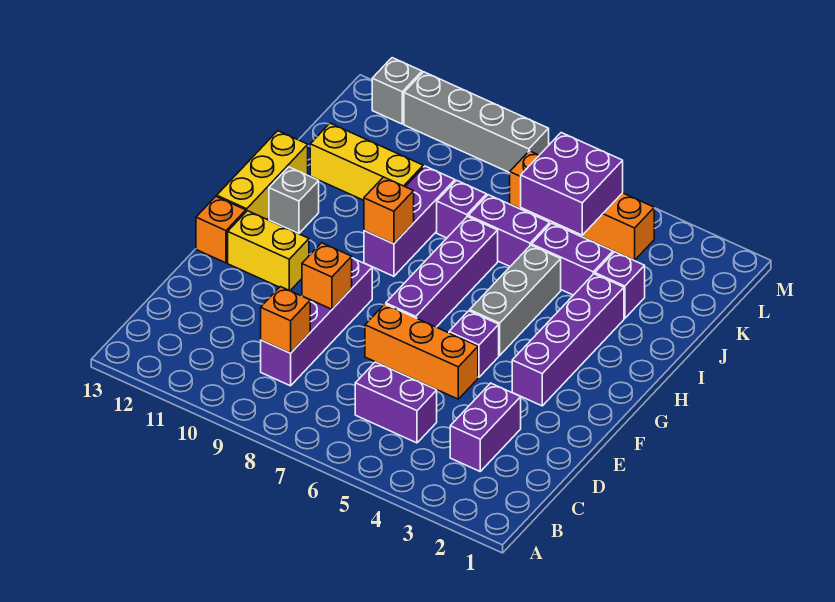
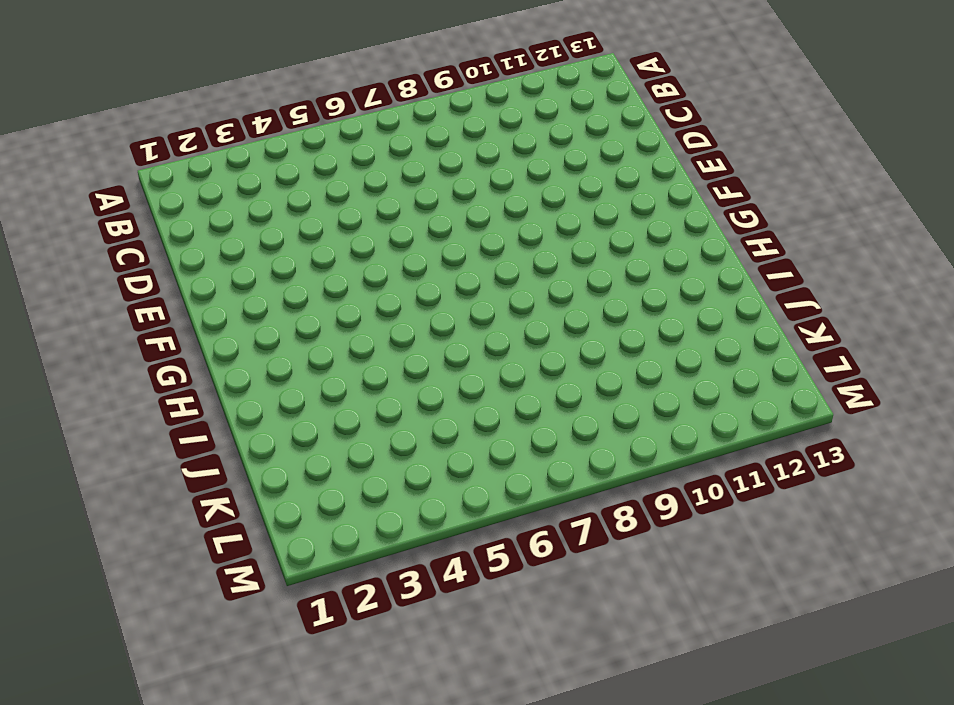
none -> purple 1x2 brick [450,383,521,471]
none -> purple 1x2 brick [355,362,437,443]
none -> purple 1x4 brick [261,258,372,386]

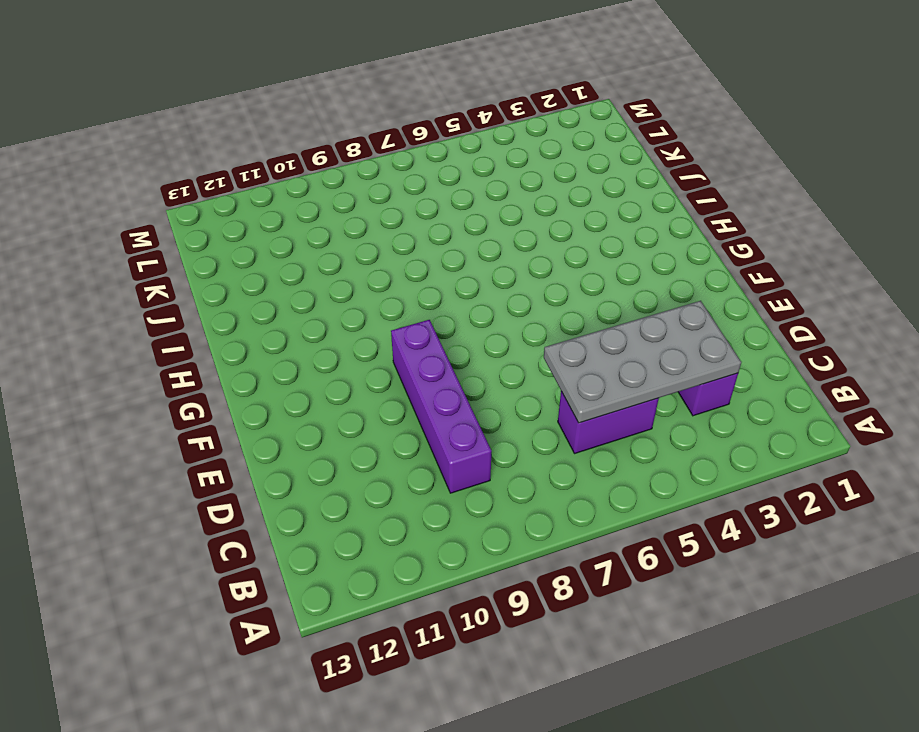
grey 2x4 plate [544,301,741,423] -> none
none -> orange 1x3 brick [365,304,478,399]
none -> purple 1x4 brick [512,274,624,406]
none -> purple 1x1 brick [449,311,499,377]

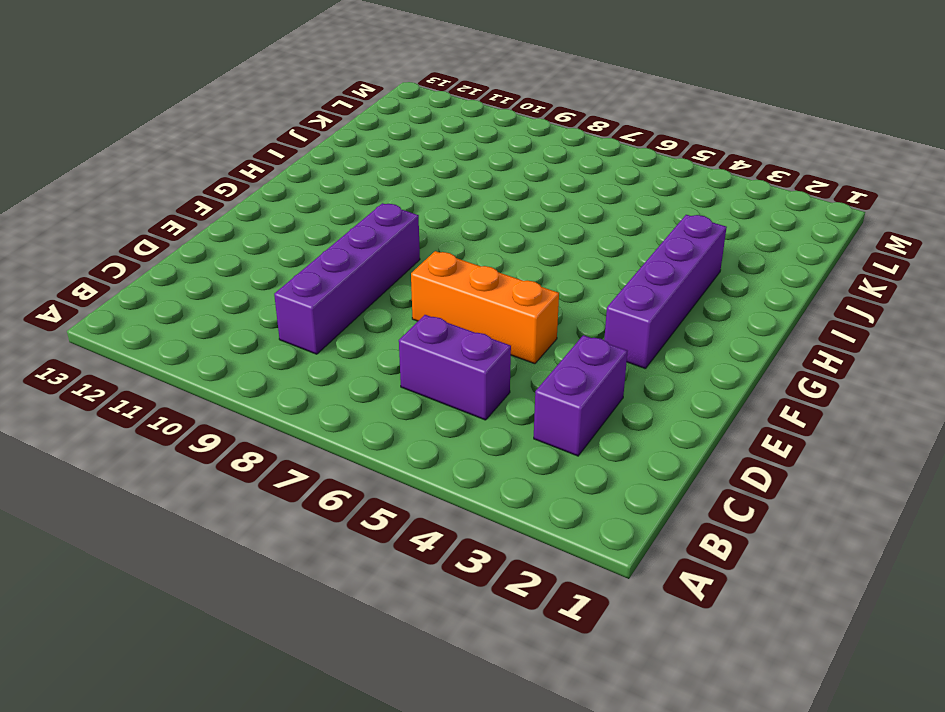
none -> purple 1x1 brick [449,311,499,377]
none -> purple 1x4 brick [386,217,498,327]
none -> yellow 1x2 brick [228,211,309,291]

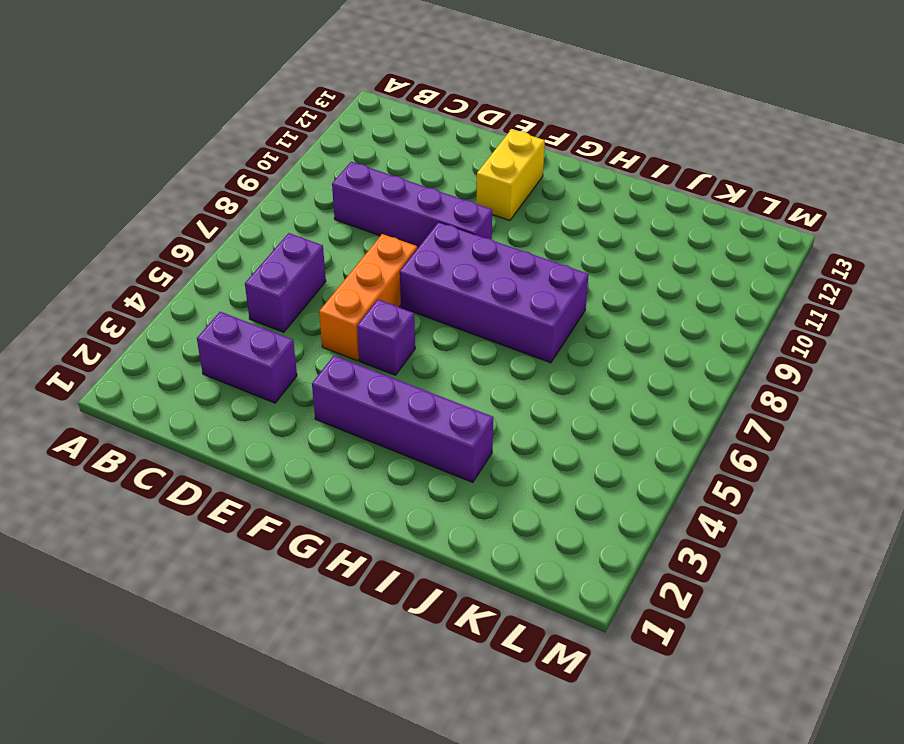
purple 2x4 brick [400,222,589,363] -> purple 1x4 brick [386,217,498,327]
none -> orange 1x1 brick [196,197,246,263]
none -> grey 1x3 brick [470,245,561,355]
none -> yellow 1x3 brick [217,131,308,219]

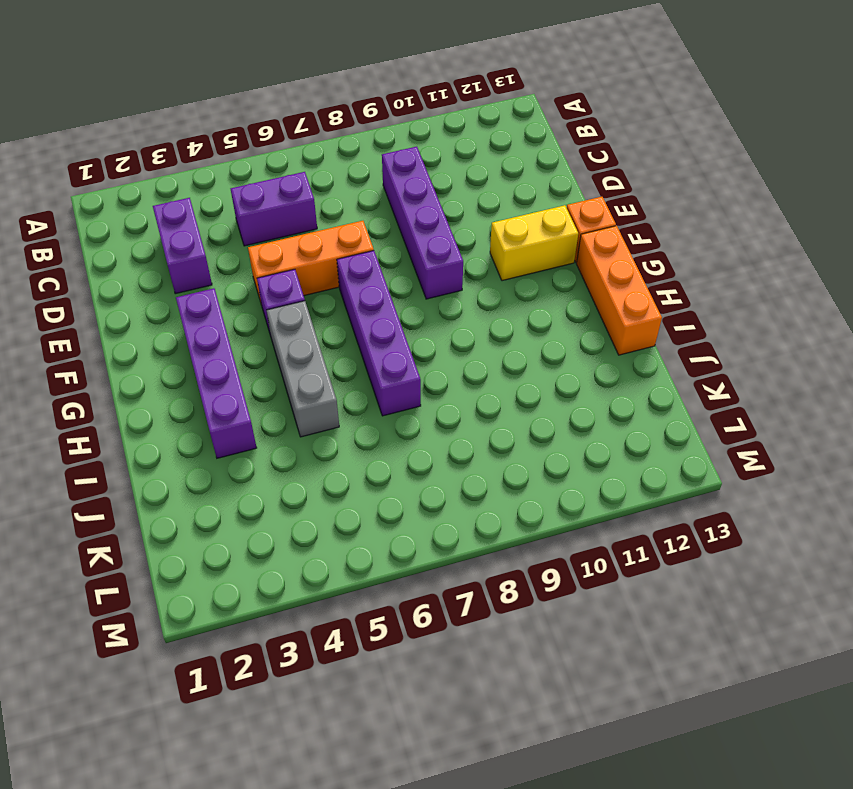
orange 1x3 brick [577,226,662,355] -> yellow 1x3 brick [217,131,308,219]
none -> purple 1x3 brick [364,166,455,276]
none -> grey 1x1 brick [269,167,319,234]
none -> purple 1x1 brick [595,252,645,318]

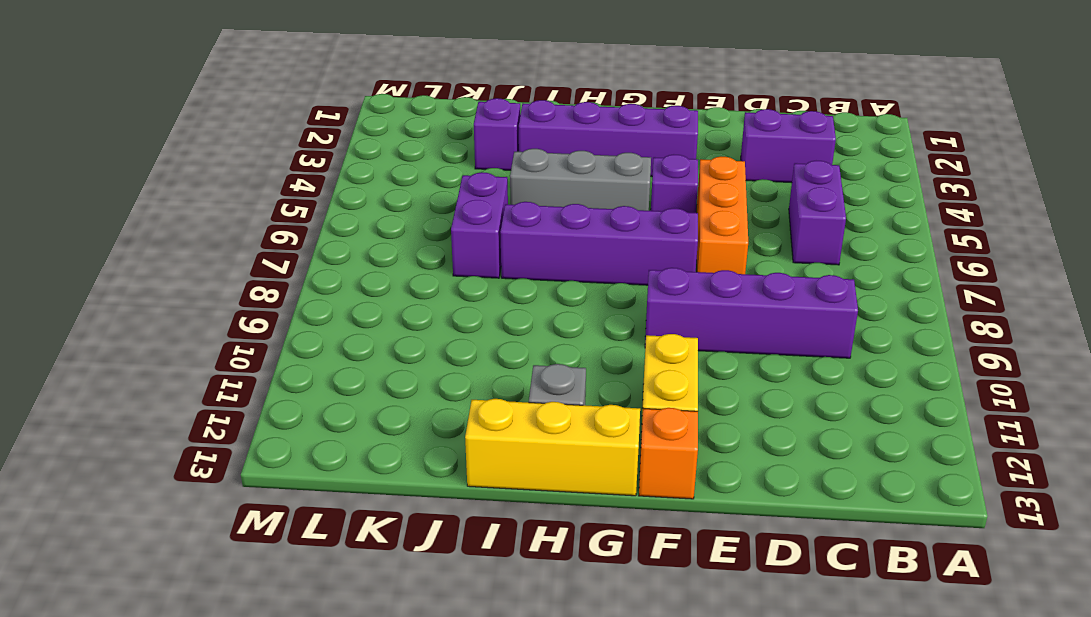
none -> purple 1x3 brick [364,166,455,276]
none -> purple 1x2 brick [532,223,613,295]
none -> purple 1x1 brick [437,180,487,238]

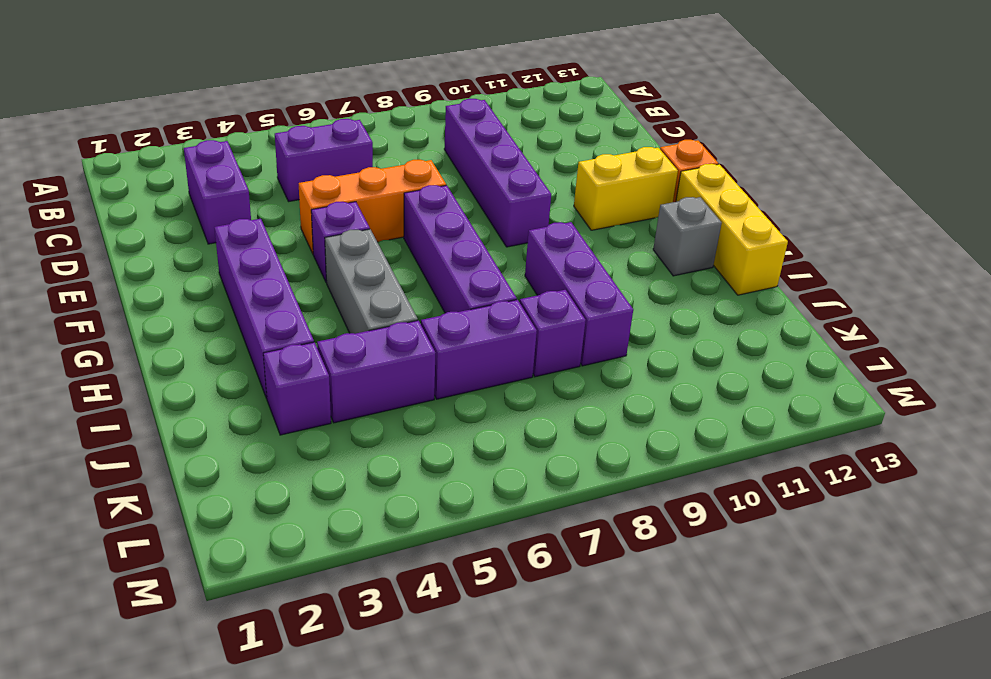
none -> yellow 1x3 brick [310,123,423,200]
none -> orange 1x4 brick [510,151,654,260]
none -> grey 1x4 brick [404,72,549,173]

